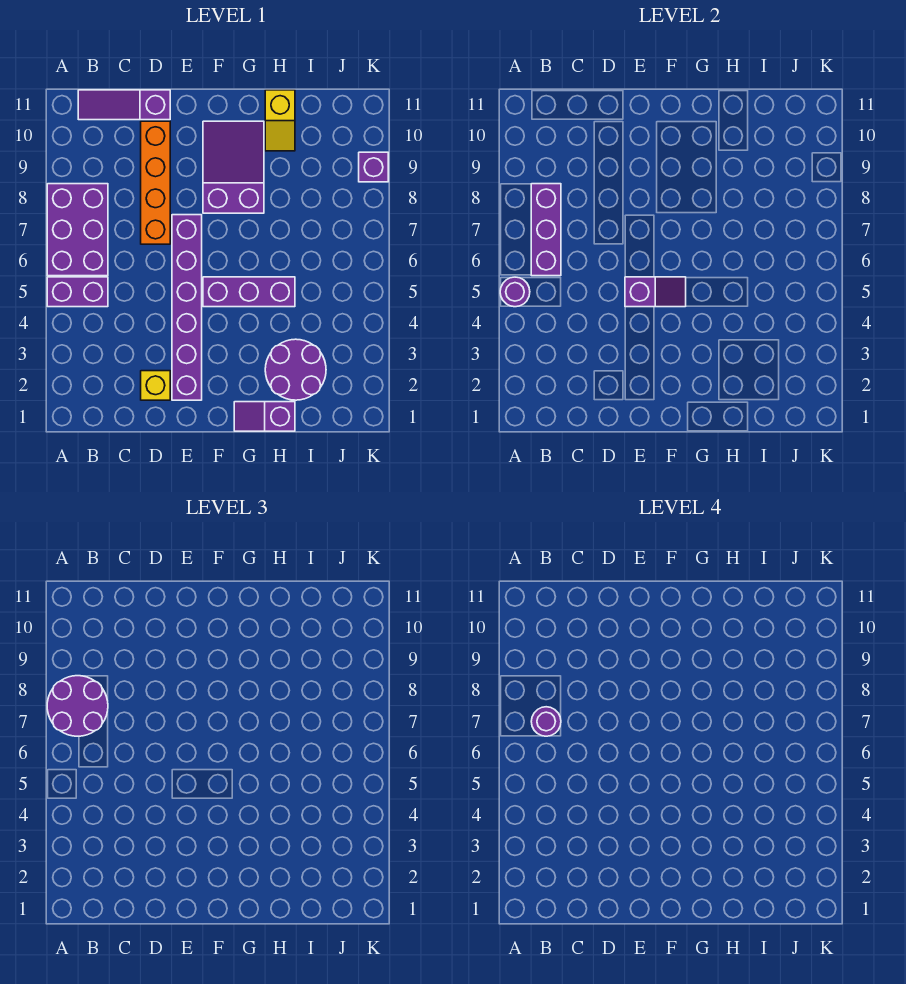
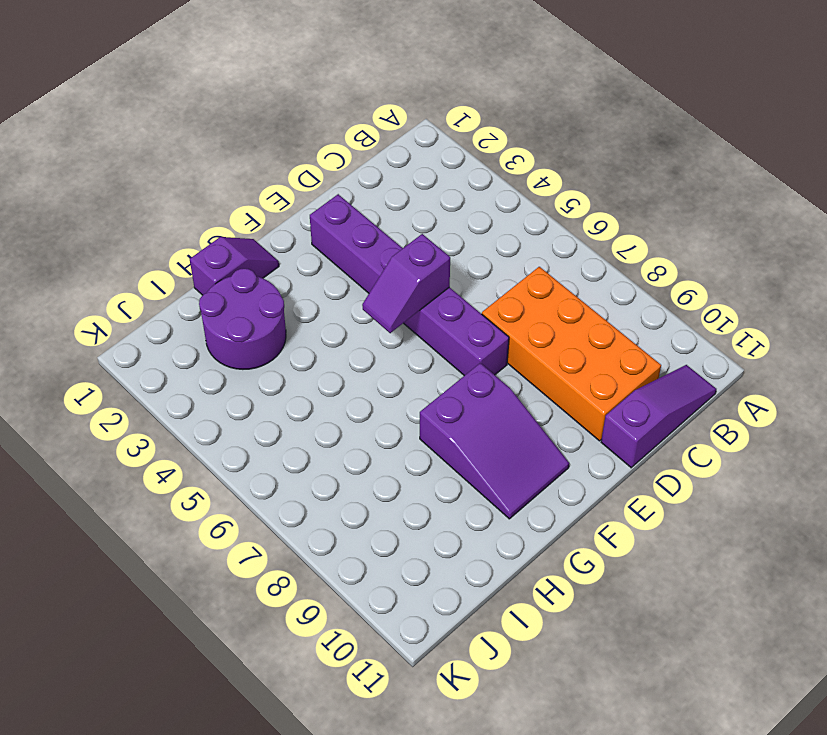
orange 2x4 brick [482,267,661,441] -> orange 1x4 brick [141,121,170,244]
none -> purple 1x2 brick [47,277,108,307]
none -> purple 2x3 brick [47,184,108,276]
none -> yellow 1x1 brick [141,371,170,400]

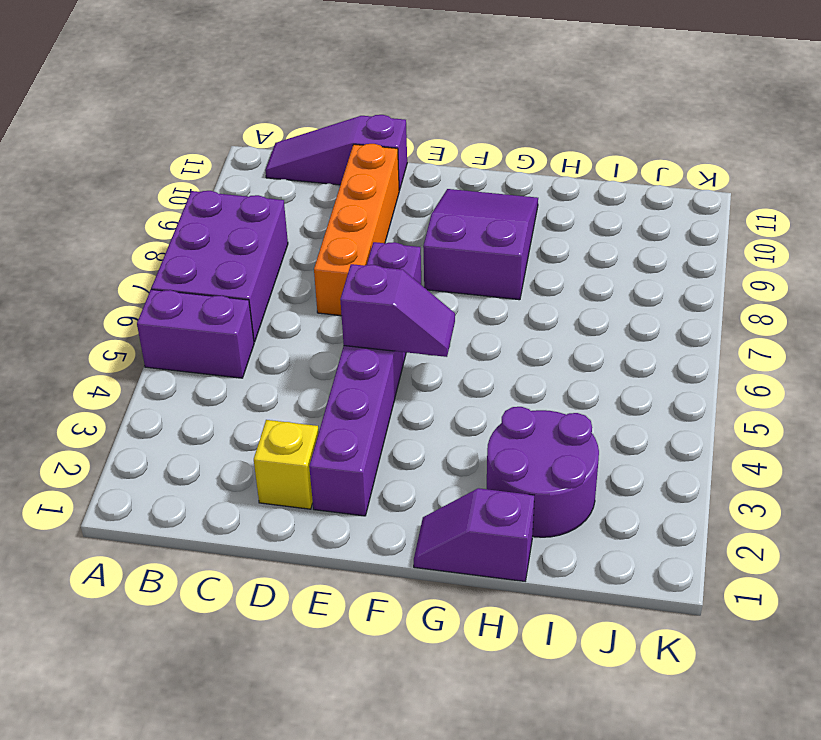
none -> purple 1x3 brick [203,277,295,307]
none -> yellow 1x2 slope [265,90,295,151]
none -> purple 1x1 brick [359,152,388,182]

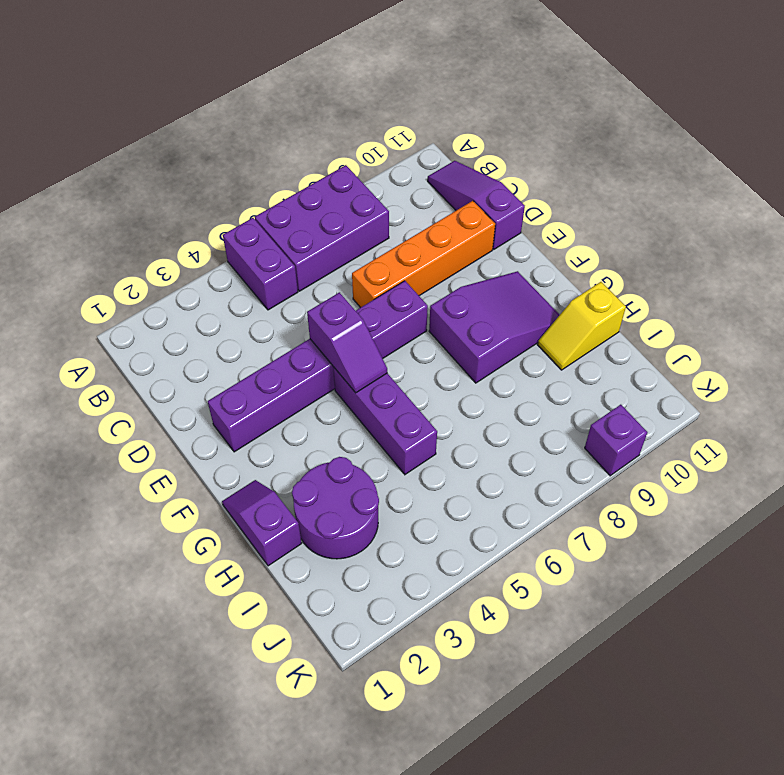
none -> yellow 1x1 brick [141,371,170,400]
none -> purple 1x1 round brick [500,277,530,307]
none -> purple 1x3 brick [531,184,561,276]

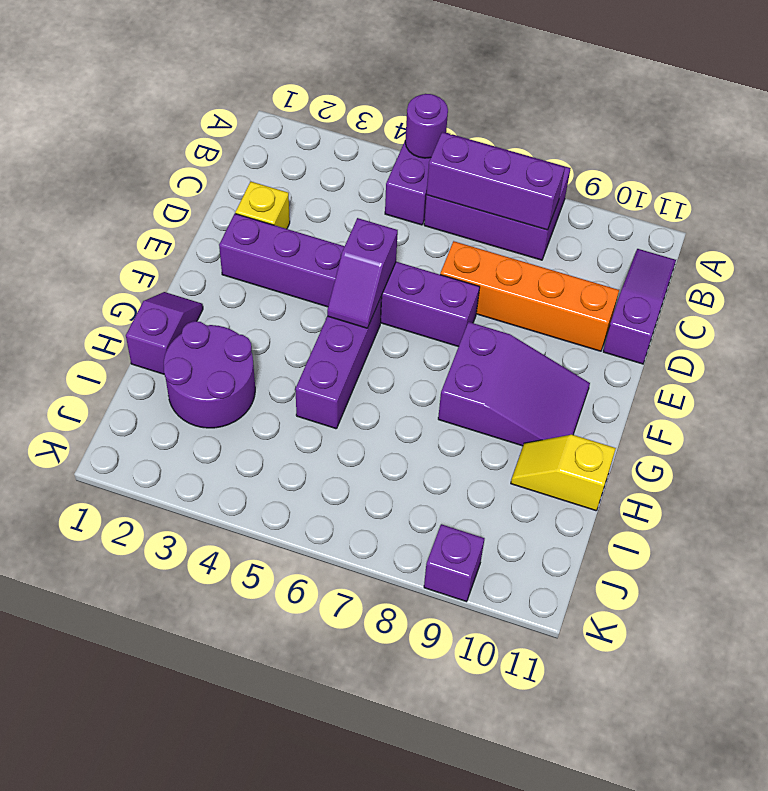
none -> purple 2x2 round brick [47,676,108,736]
none -> purple 1x1 round brick [531,707,561,736]

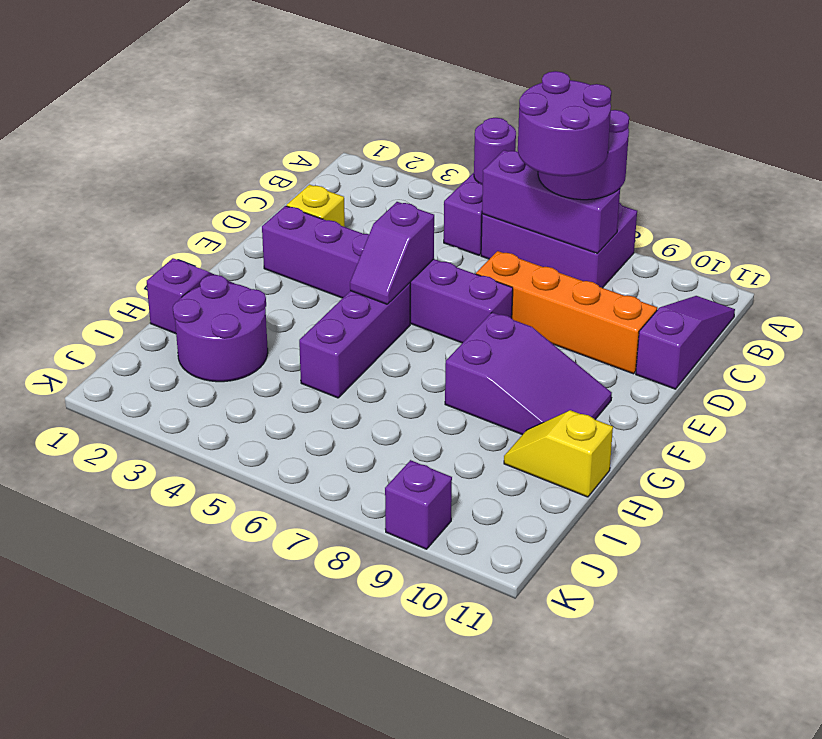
purple 2x2 round brick [518,71,611,176] -> purple 1x1 round brick [531,707,561,736]

